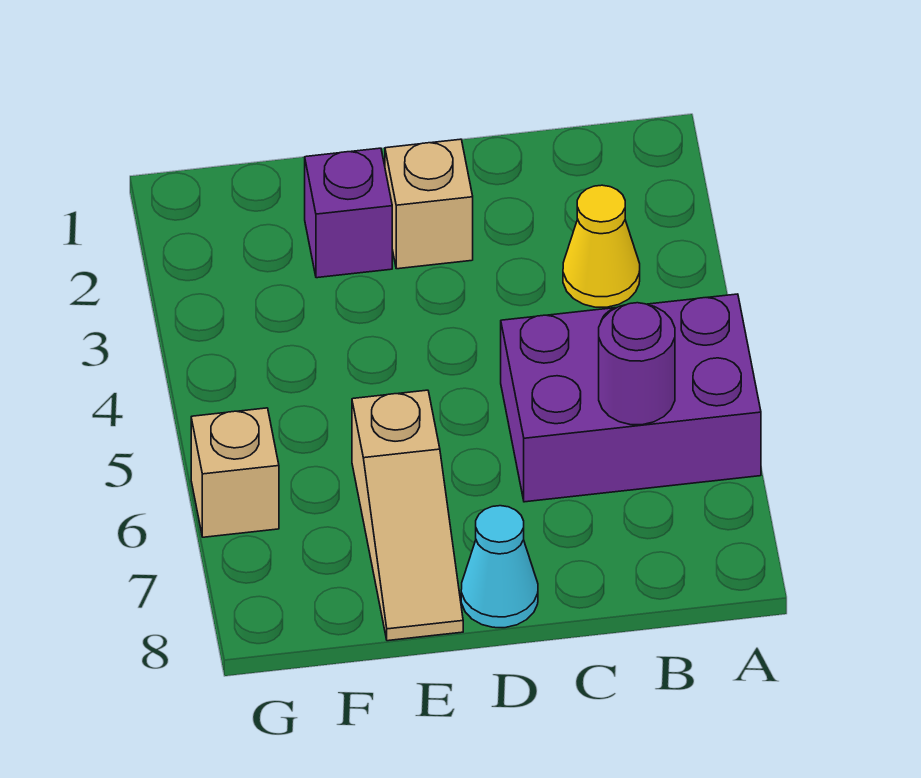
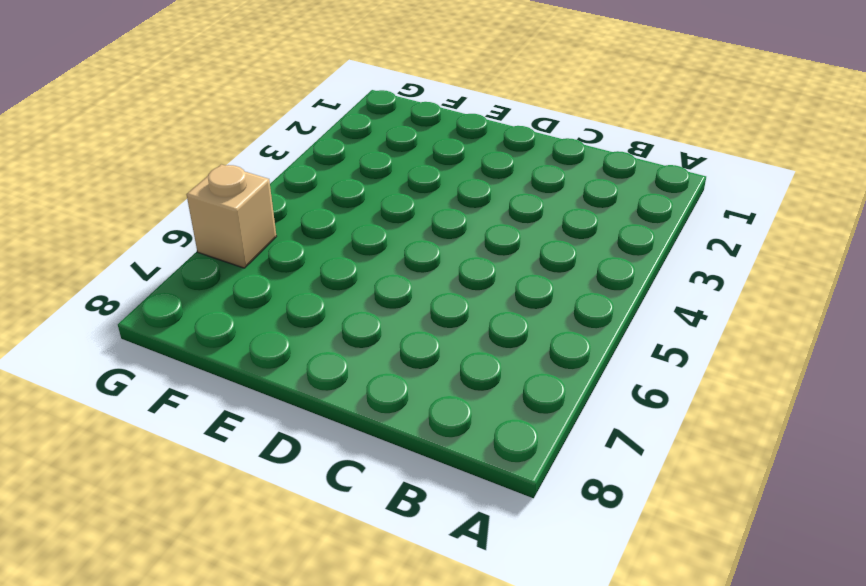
none -> purple 2x3 brick [501,294,761,502]
none -> yellow 1x1 cone [563,185,640,307]

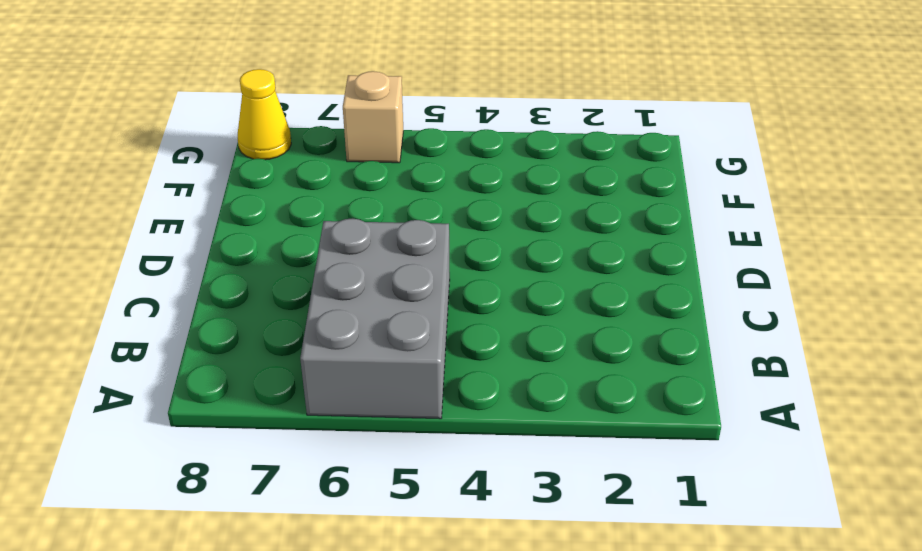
grey 2x3 brick [300,219,450,419] -> purple 2x3 brick [501,294,761,502]
yellow 1x1 cone [238,69,291,160] -> yellow 1x1 cone moved to [563,185,640,307]
none -> tan 1x1 brick [385,139,473,269]
none -> cyan 1x1 cone [461,506,538,628]

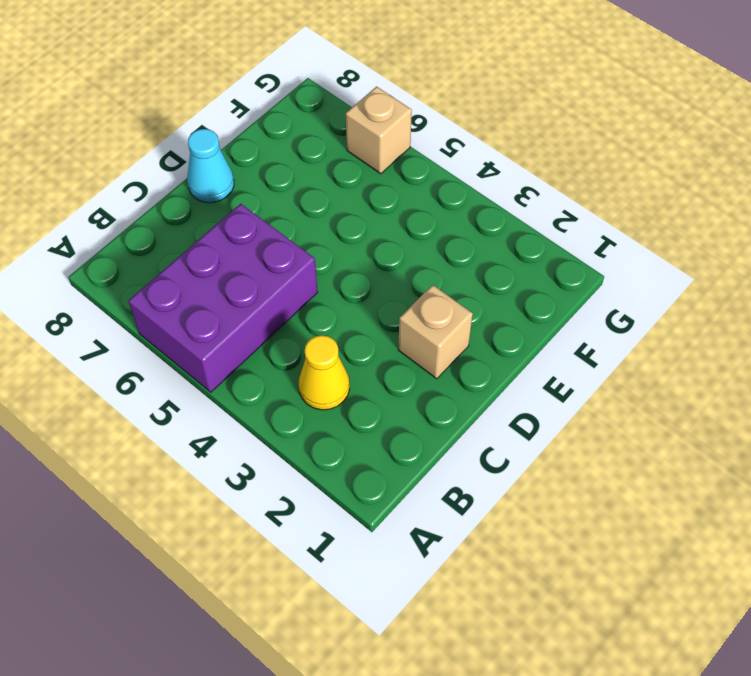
none -> purple 1x1 brick [305,148,392,278]
none -> tan 1x3 slope [352,390,463,641]

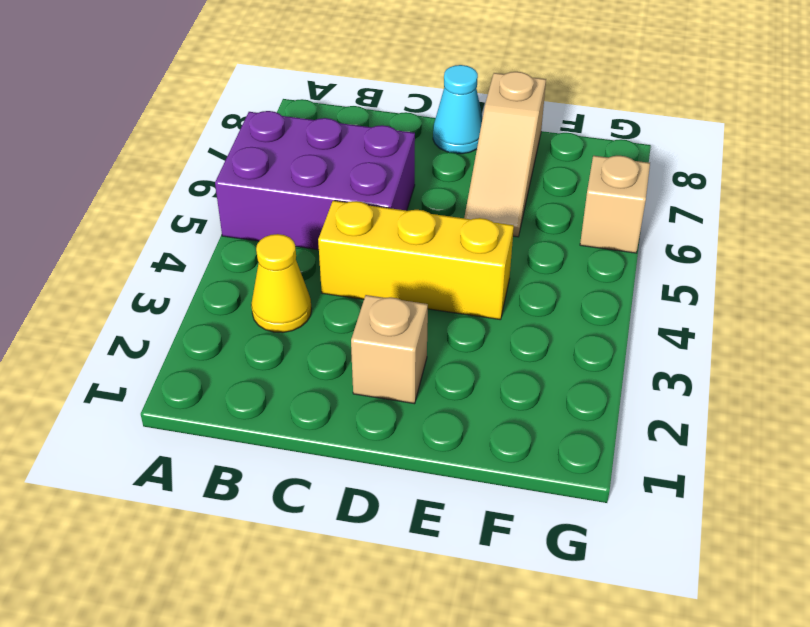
yellow 1x3 brick [318,201,514,320] -> none
tan 1x3 slope [464,72,546,237] -> tan 1x3 slope turned to [352,390,463,641]
none -> purple 1x1 brick [305,148,392,278]
none -> purple 1x1 round brick [599,303,675,425]

